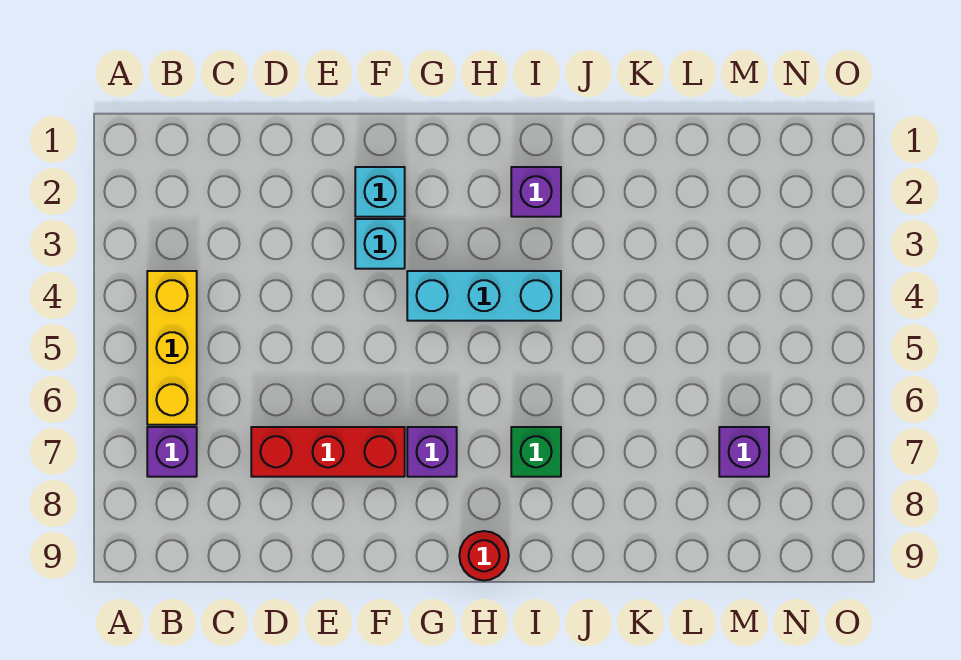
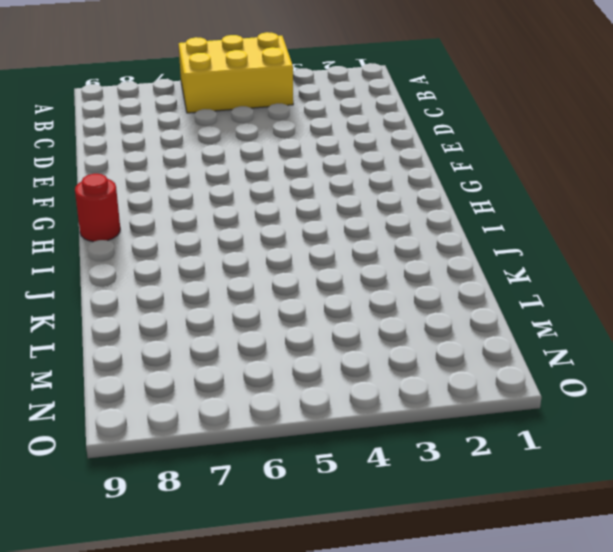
yellow 2x3 brick [179,32,293,113] -> yellow 1x3 brick [147,271,197,425]
none -> purple 1x1 brick [147,427,197,477]
none -> red 1x3 brick [251,427,405,477]

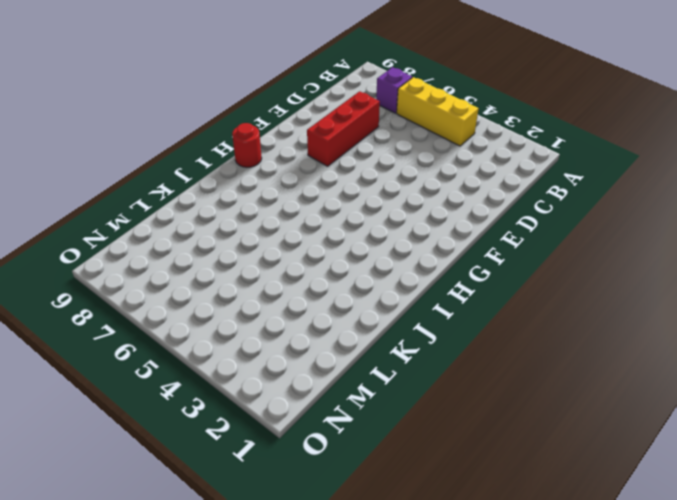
none -> cyan 1x1 brick [355,167,405,217]
none -> cyan 1x1 brick [355,219,405,269]

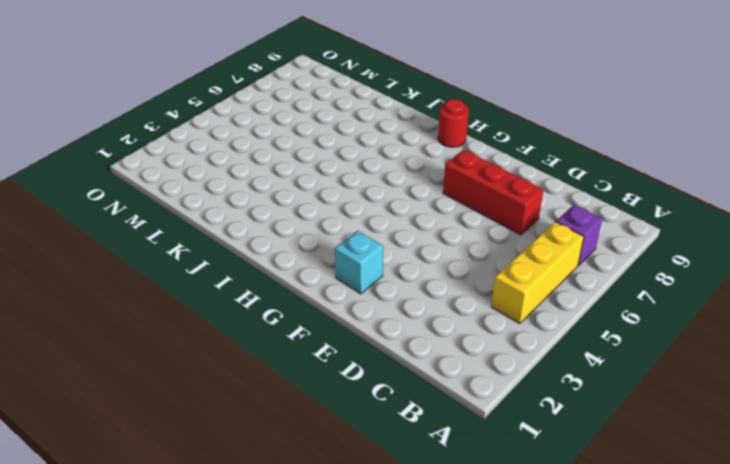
none -> cyan 1x1 brick [355,219,405,269]
none -> cyan 1x3 brick [407,271,561,321]

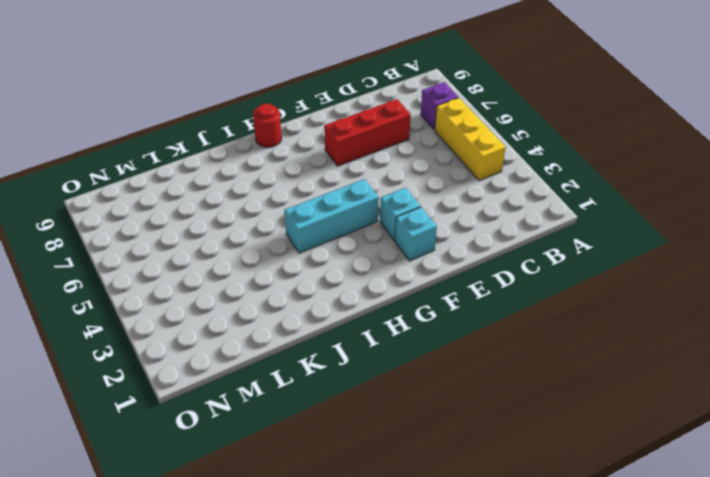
none -> purple 1x1 brick [407,427,457,477]
none -> purple 1x1 brick [511,167,561,217]

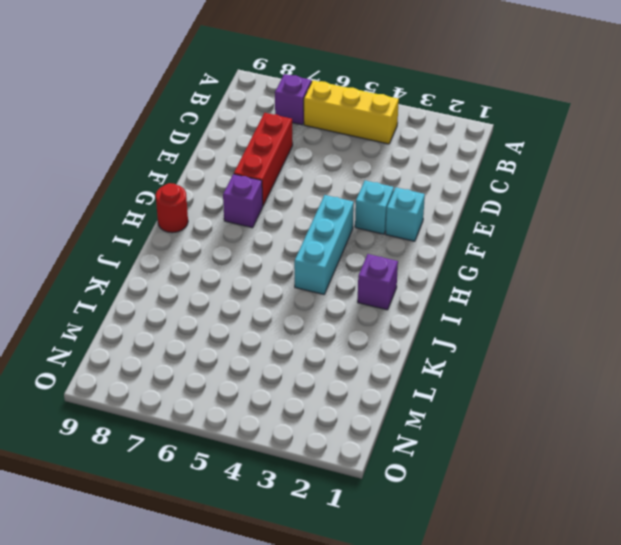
none -> green 1x1 brick [511,427,561,477]
none -> purple 1x1 brick [719,427,769,477]

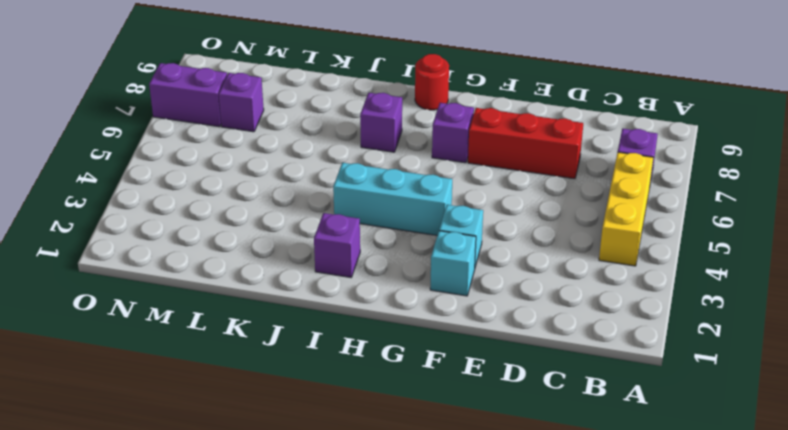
purple 1x1 brick [360,93,402,152] -> green 1x1 brick [511,427,561,477]
purple 1x2 brick [149,63,227,127] -> none

